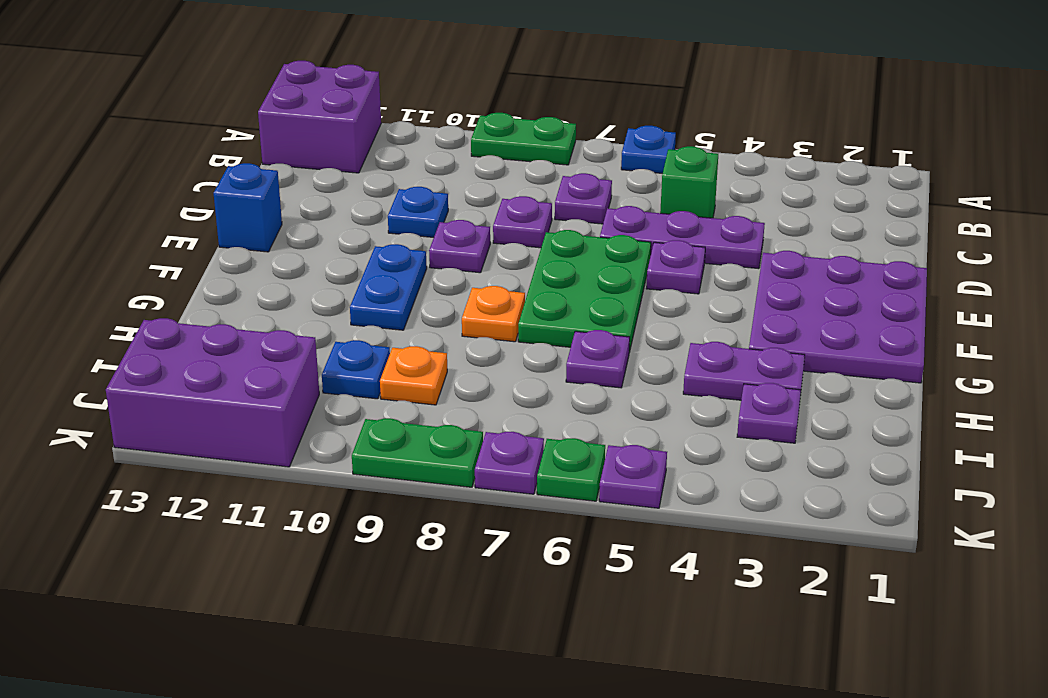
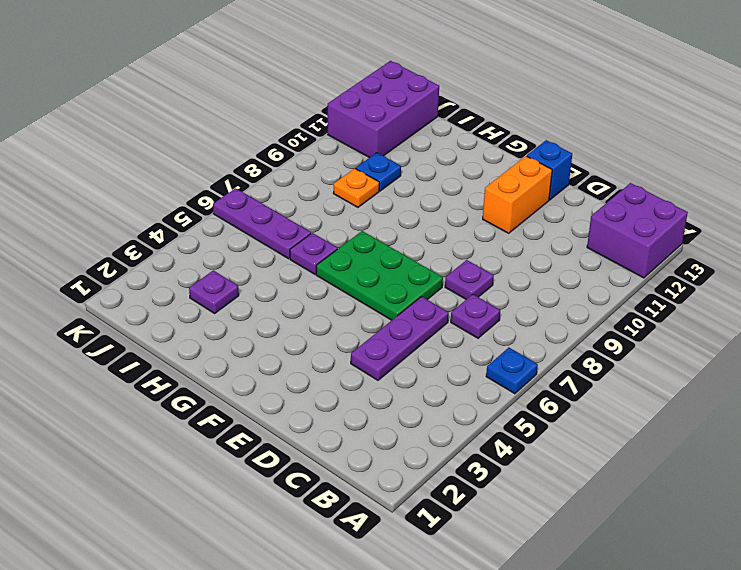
orange 1x2 brick [483,156,552,233] -> none
purple 1x3 plate [213,188,311,259] -> green 1x1 plate [537,438,605,501]
none -> green 1x2 plate [471,113,576,165]
none -> green 1x1 brick [660,146,718,218]
none -> blue 1x1 plate [388,187,448,237]

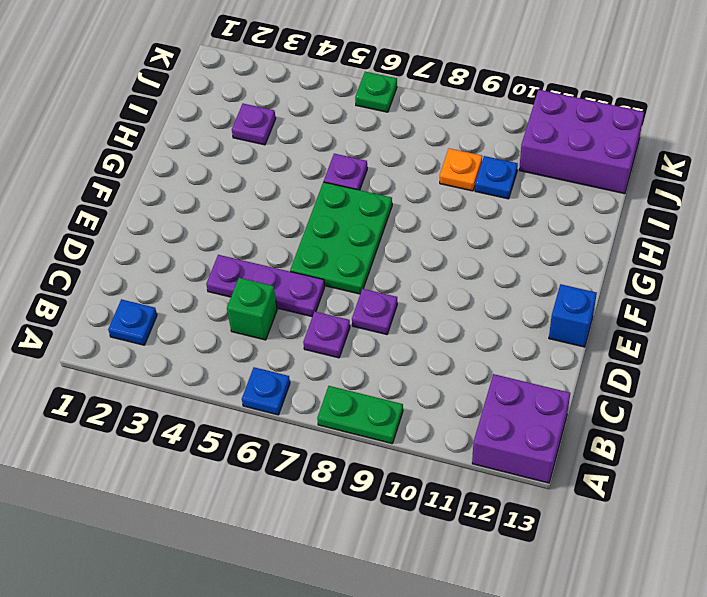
blue 1x1 plate [108,299,157,345] -> blue 1x1 plate moved to [388,187,448,237]
none -> purple 3x3 plate [749,251,927,383]
none -> purple 1x1 plate [646,240,705,294]
none -> purple 1x1 plate [429,220,490,273]

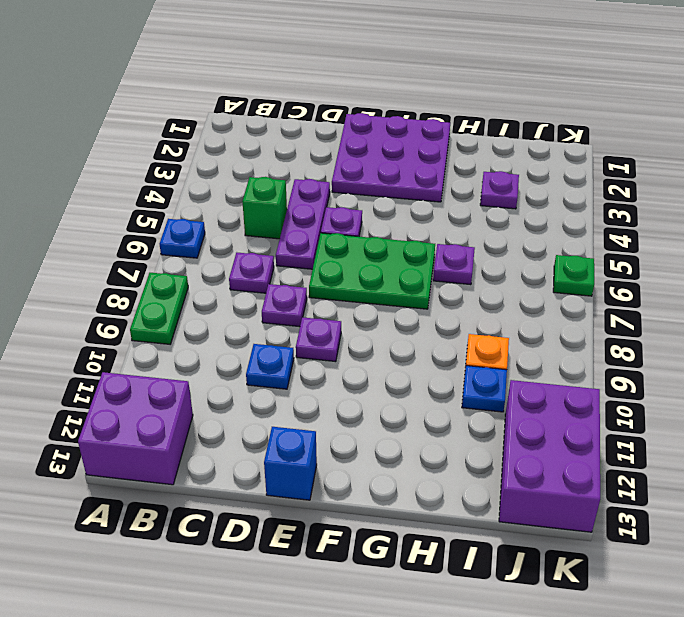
none -> blue 1x2 plate [350,244,427,330]
none -> orange 1x1 plate [462,286,525,342]
none -> purple 1x2 plate [683,342,805,400]

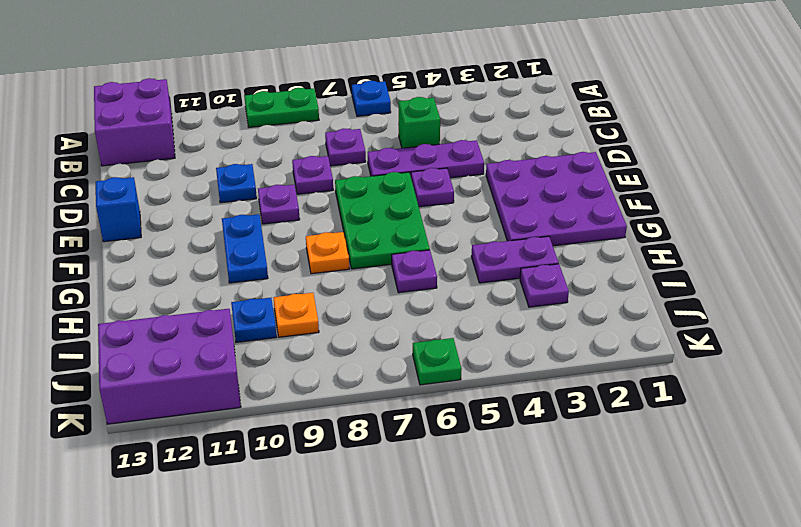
none -> purple 1x1 plate [599,445,667,508]
none -> purple 1x1 plate [475,432,544,494]
none -> green 1x2 plate [352,418,483,487]

